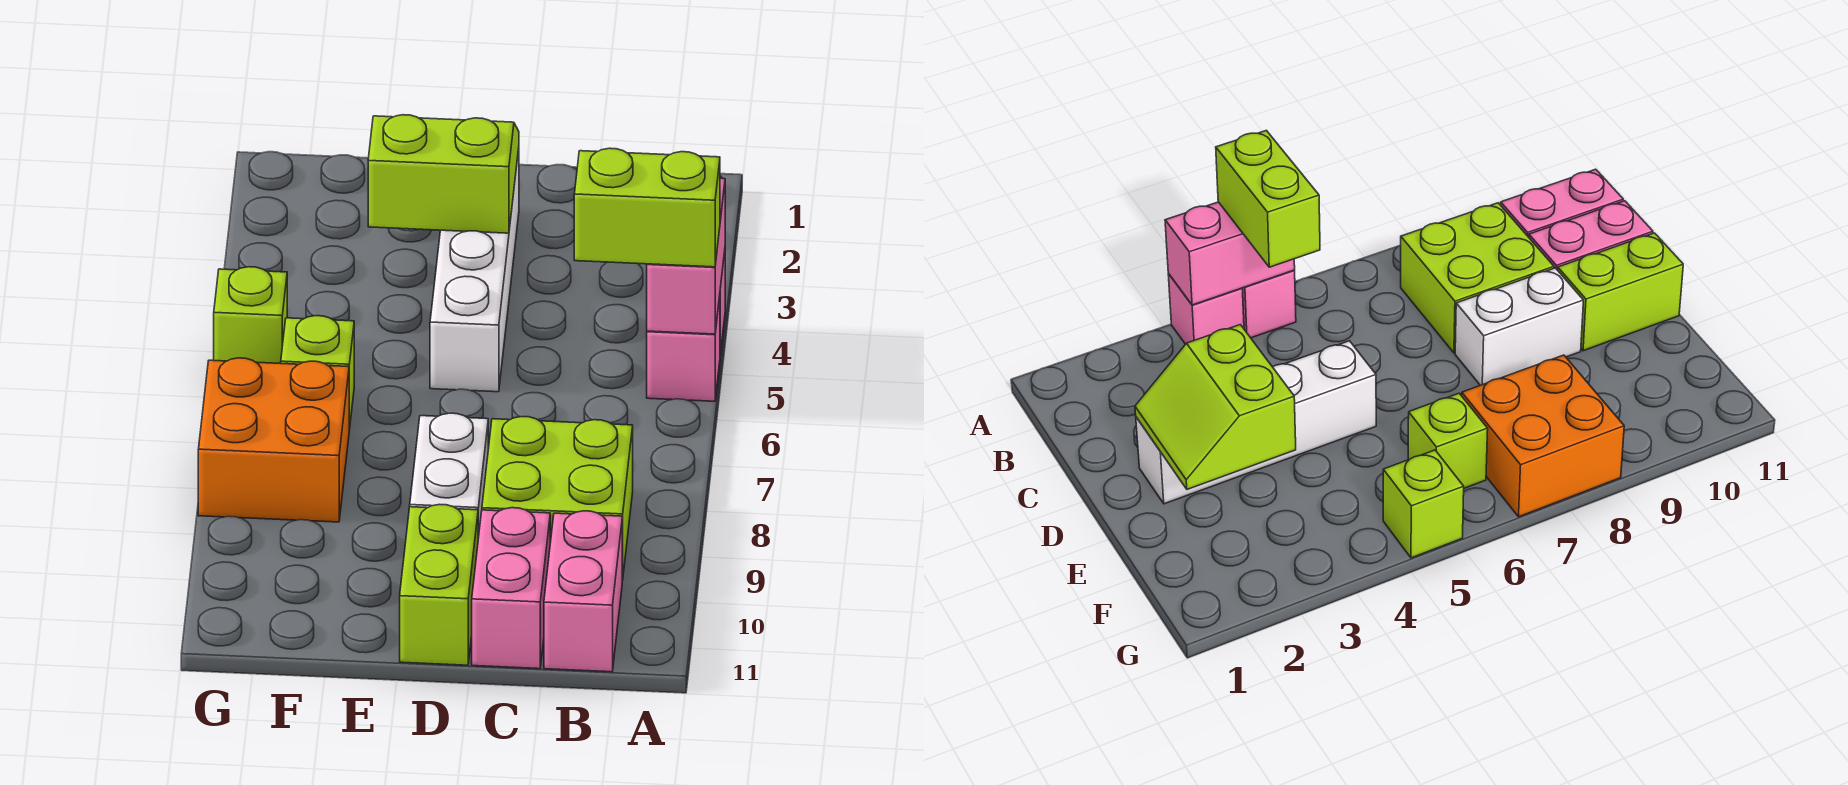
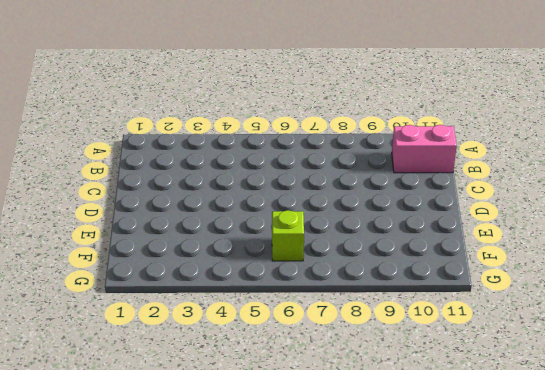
none -> pink 1x1 brick [1168,274,1244,344]
none -> pink 1x1 brick [647,296,720,401]
none -> lime 2x2 brick [482,417,633,580]

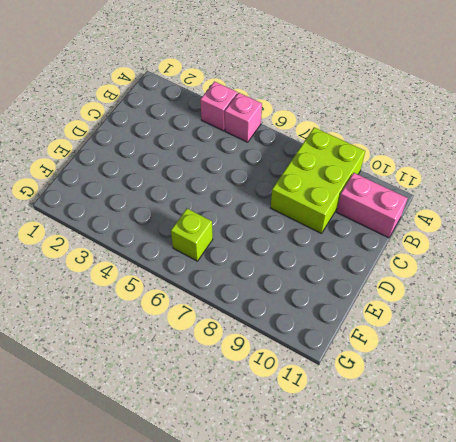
lime 2x3 brick [271,127,365,234] -> lime 2x2 brick [482,417,633,580]
none -> pink 1x2 brick [472,508,550,669]
none -> white 1x4 brick [430,149,519,392]
none -> white 1x2 brick [410,413,488,538]

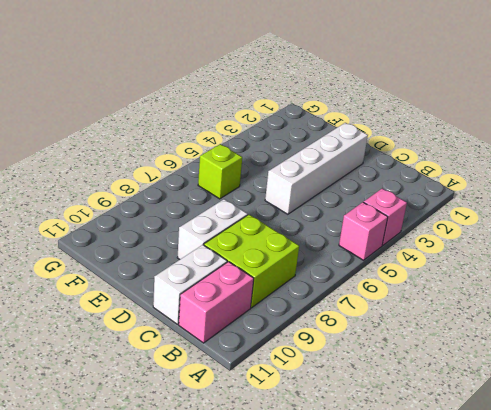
white 1x2 brick [153,245,227,324] -> pink 1x2 brick [472,508,550,669]
none -> lime 1x2 brick [400,504,478,665]
none -> orange 2x2 brick [198,358,349,522]
none -> lime 1x1 brick [214,267,287,363]

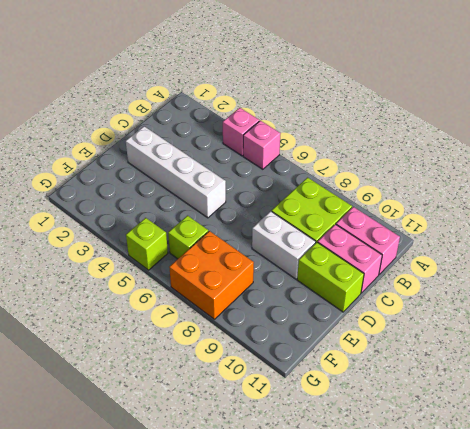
none -> pink 1x2 brick [647,178,725,334]
none -> lime 2x2 slope [368,115,519,233]
none -> lime 1x2 brick [574,148,720,267]

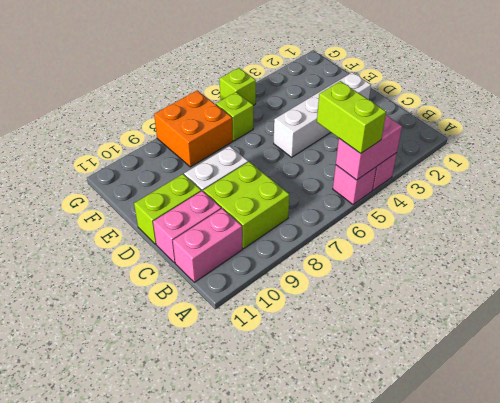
none -> lime 2x2 slope [368,115,519,233]

